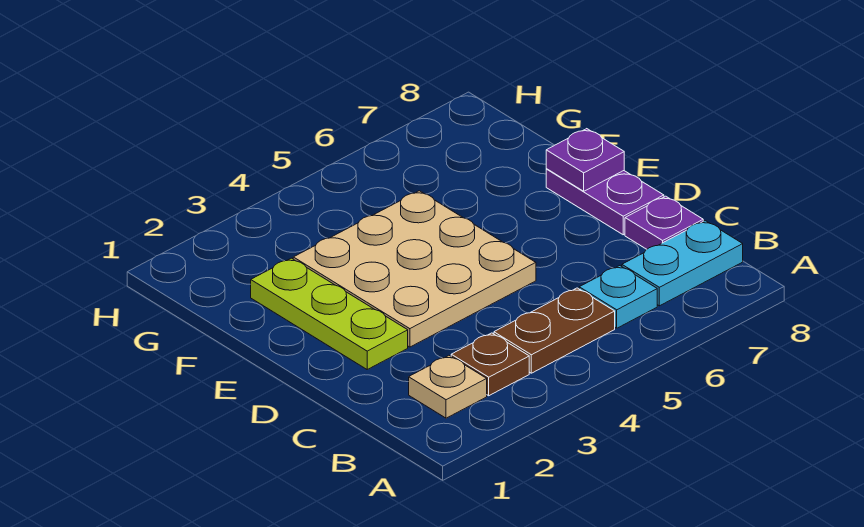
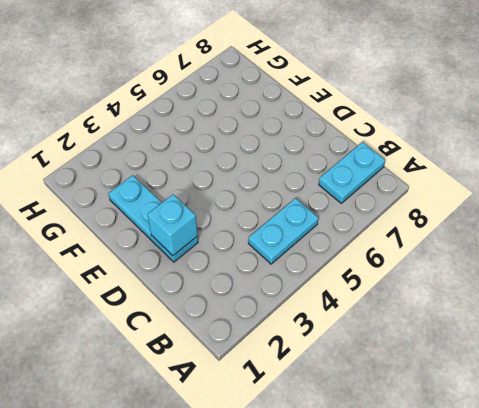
cyan 1x2 plate [248,198,319,264] -> brown 1x2 plate [494,288,615,373]
cyan 1x3 plate [108,175,198,262] -> lime 1x3 plate [251,258,408,369]
cyan 1x1 brick [147,194,198,256] -> none
none -> tan 1x1 plate [409,356,487,418]
none -> brown 1x1 plate [451,333,529,396]

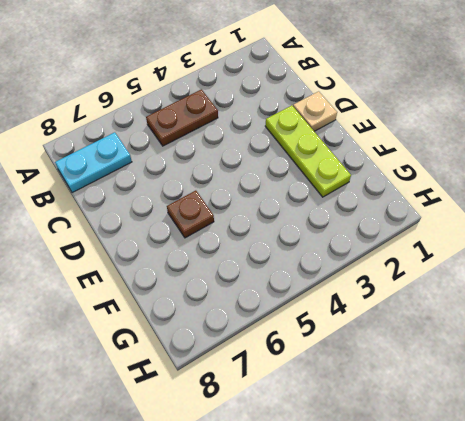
tan 1x1 plate [293,91,337,131] -> tan 1x1 plate moved to [409,356,487,418]
brown 1x1 plate [167,191,214,238] -> brown 1x1 plate moved to [451,333,529,396]
none -> cyan 1x1 plate [579,266,657,328]
none -> purple 1x1 plate [625,196,703,249]

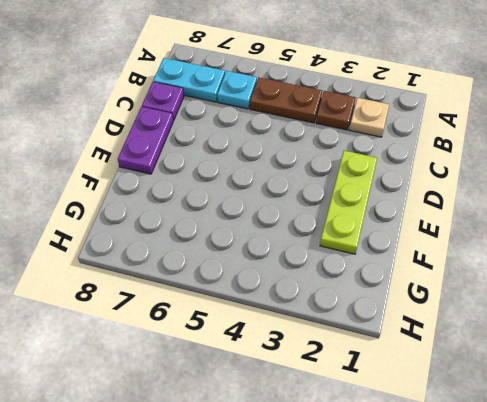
none -> tan 3x3 plate [293,191,536,347]
none -> purple 1x1 plate [546,129,624,191]

